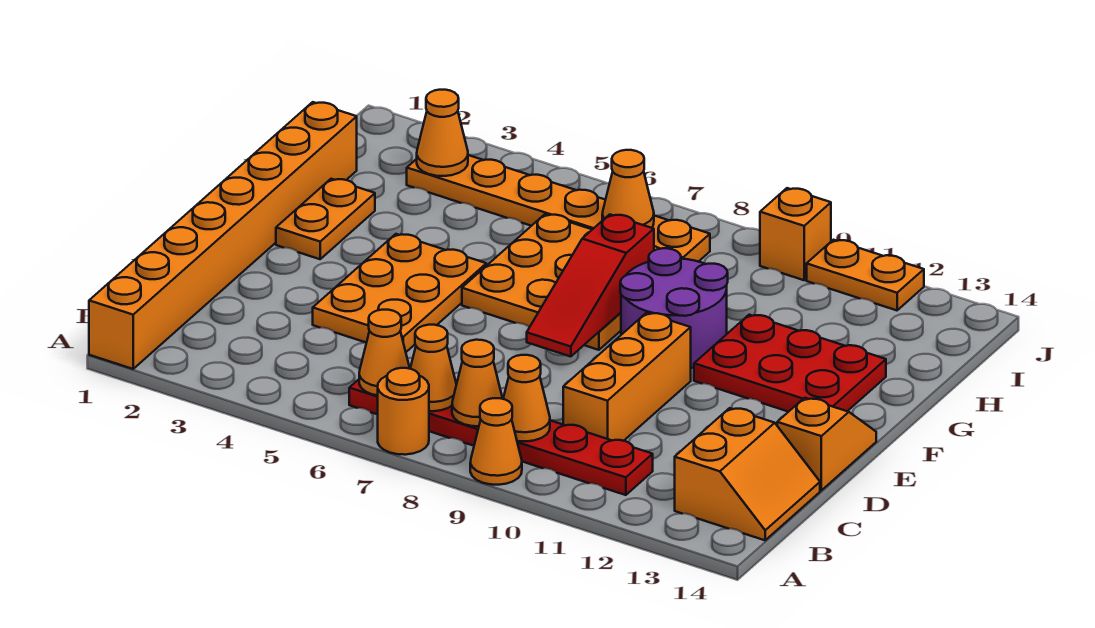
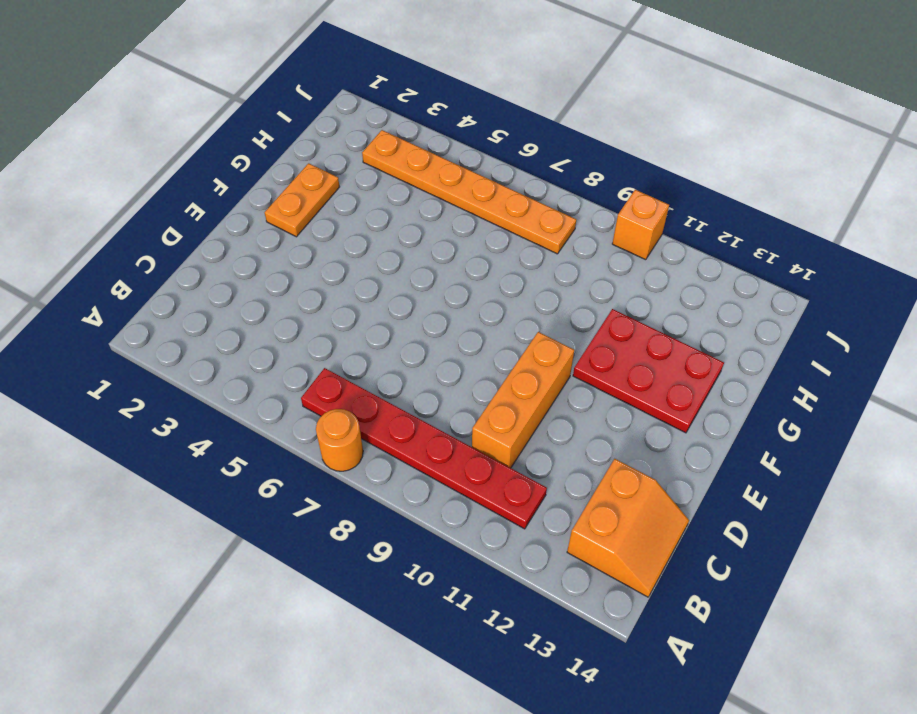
none -> orange 1x8 brick [89,102,357,369]
none -> orange 1x1 cone [470,398,522,485]
none -> orange 2x3 plate [313,234,486,352]

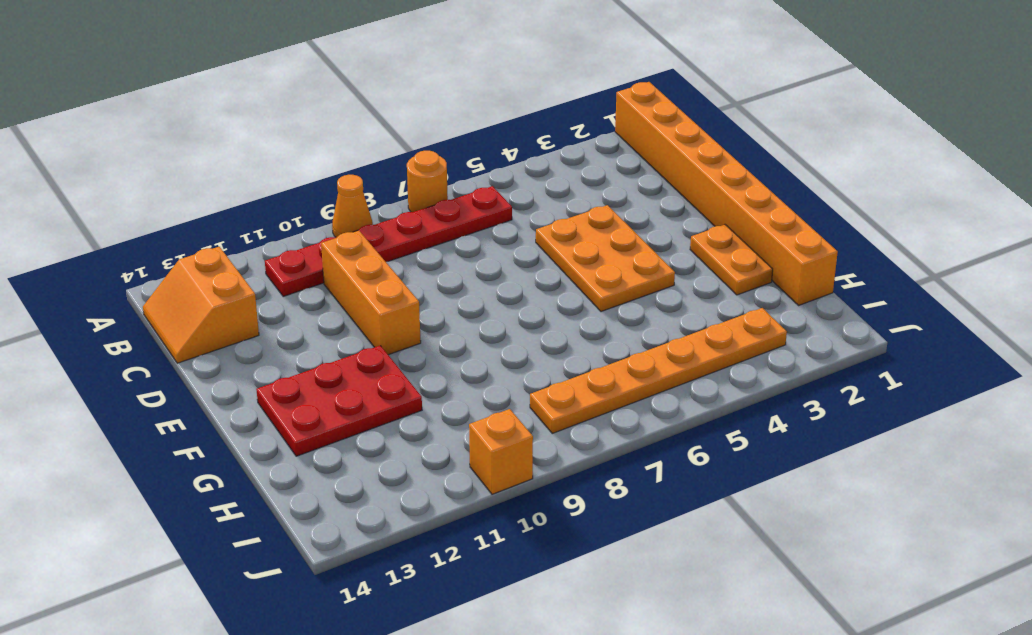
none -> orange 1x2 slope [777,398,876,490]
none -> orange 3x3 plate [462,214,660,350]
none -> purple 2x2 round brick [620,248,728,368]

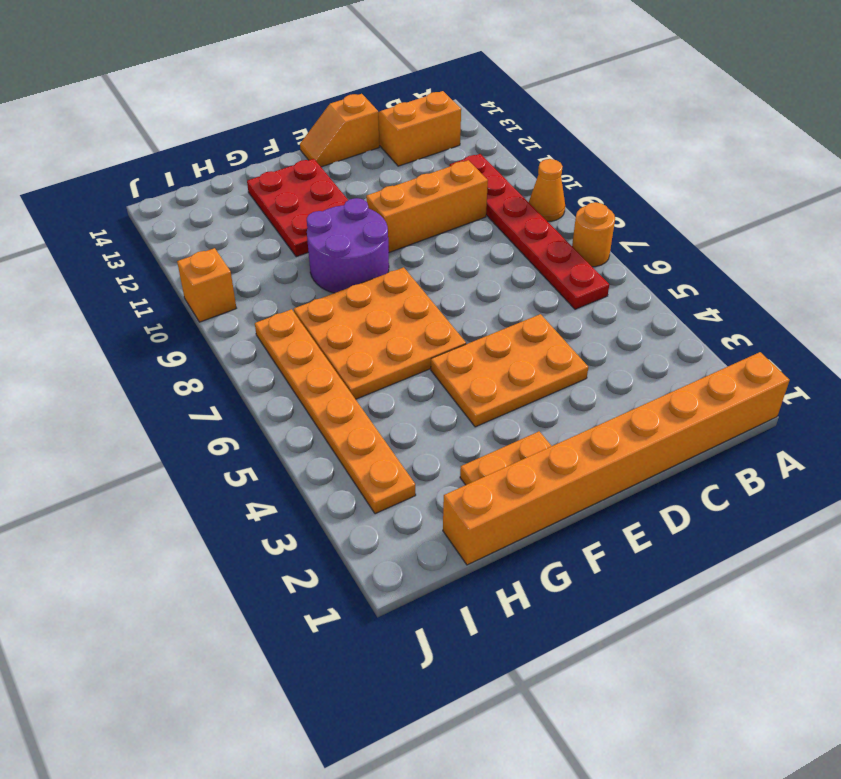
none -> orange 1x2 plate [807,240,924,310]
none -> orange 1x1 cone [359,310,410,396]
none -> orange 1x1 cone [410,325,456,411]

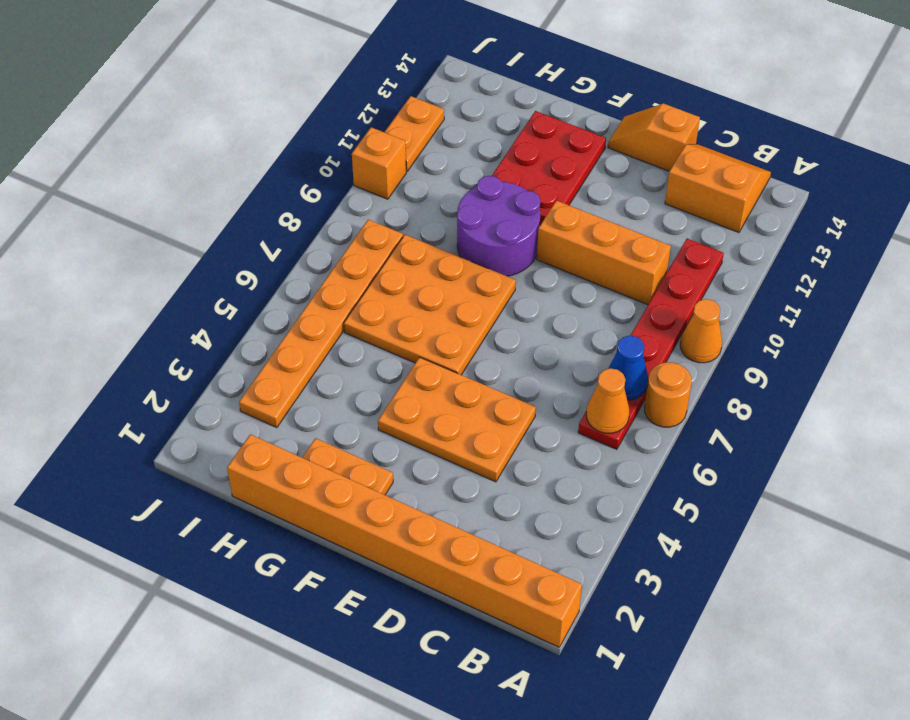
blue 1x1 cone [608,336,648,400] -> orange 1x1 cone [410,325,456,411]
none -> orange 1x1 cone [452,340,503,426]
none -> orange 1x1 cone [503,355,550,441]
none -> red 1x3 slope [527,214,654,357]

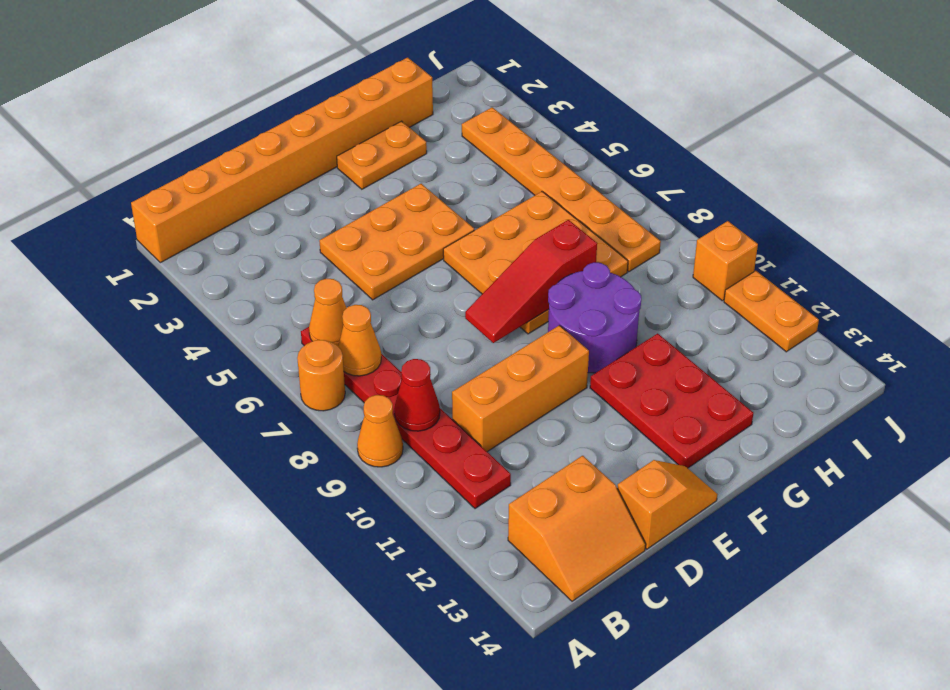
red 1x1 cone [394,359,440,431] -> orange 1x1 cone [503,355,550,441]
none -> orange 1x1 cone [452,340,503,426]
none -> orange 1x1 cone [417,90,468,176]
none -> orange 1x1 cone [602,150,654,228]

